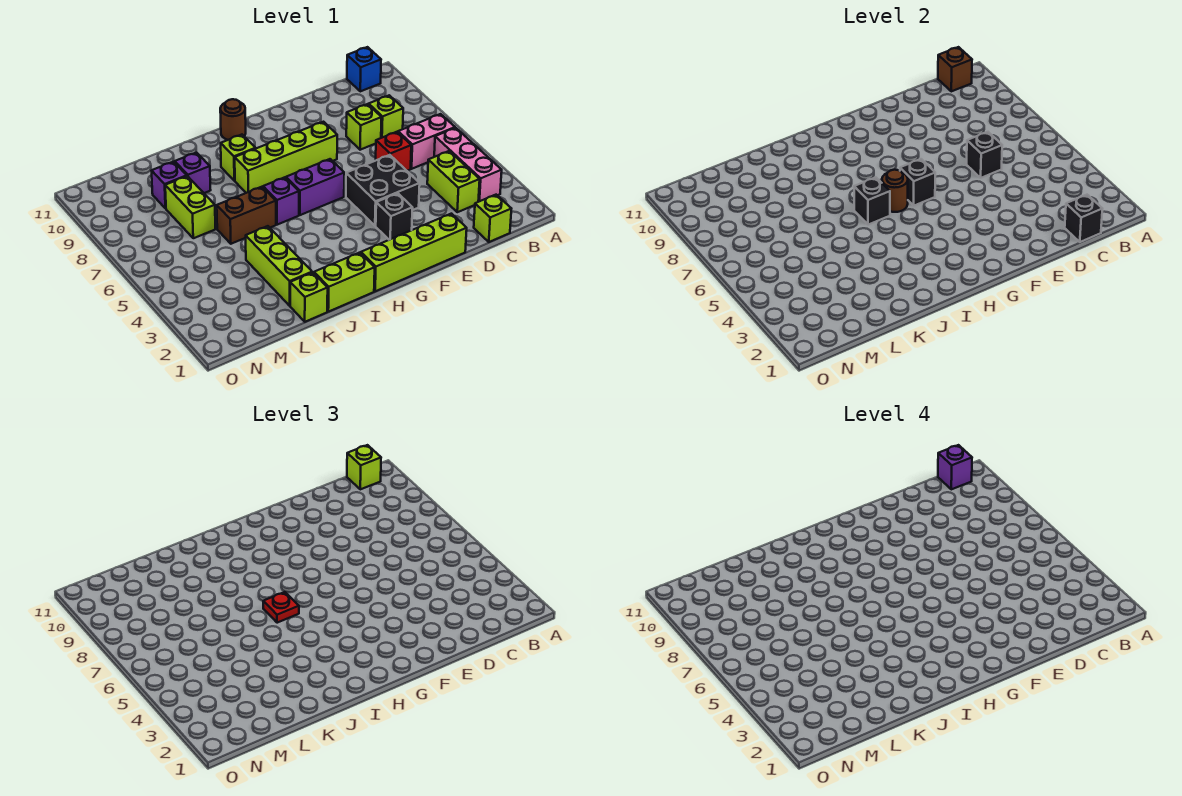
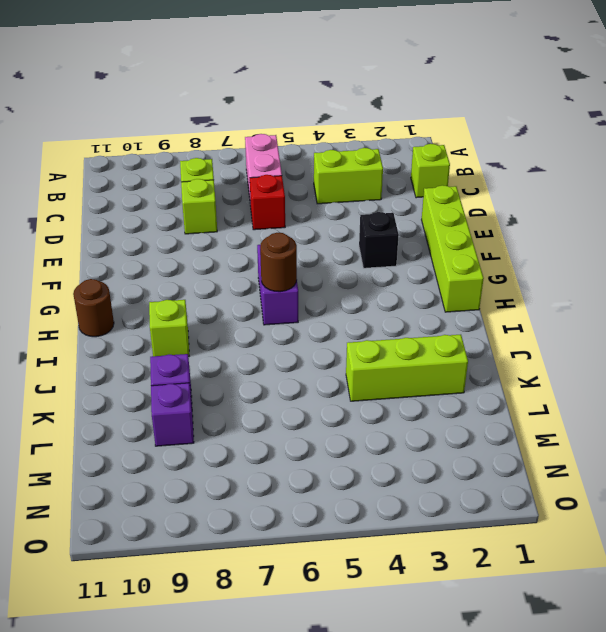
none -> pink 1x3 brick [434,128,502,202]
none -> blue 1x1 brick [347,47,381,91]
none -> black 2x2 brick [346,155,420,226]
none -> lime 1x4 brick [235,122,337,193]

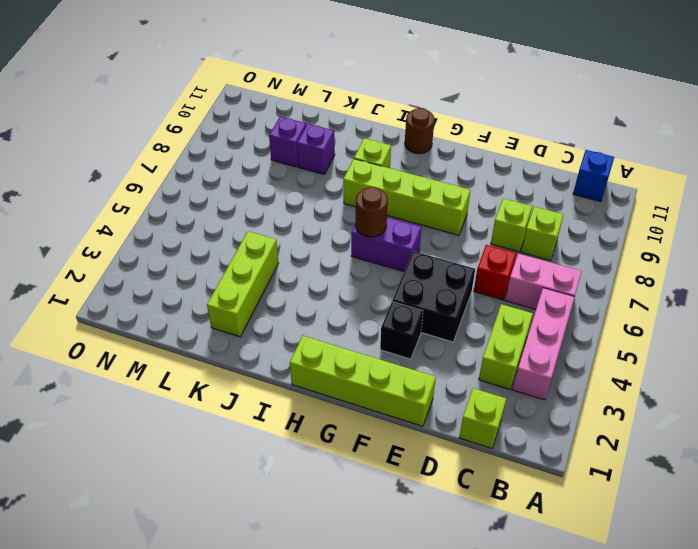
none -> lime 1x2 brick [314,253,375,312]
none -> purple 1x1 brick [263,177,299,225]
none -> brown 1x2 brick [217,187,276,244]
none -> lime 1x1 brick [290,272,328,322]

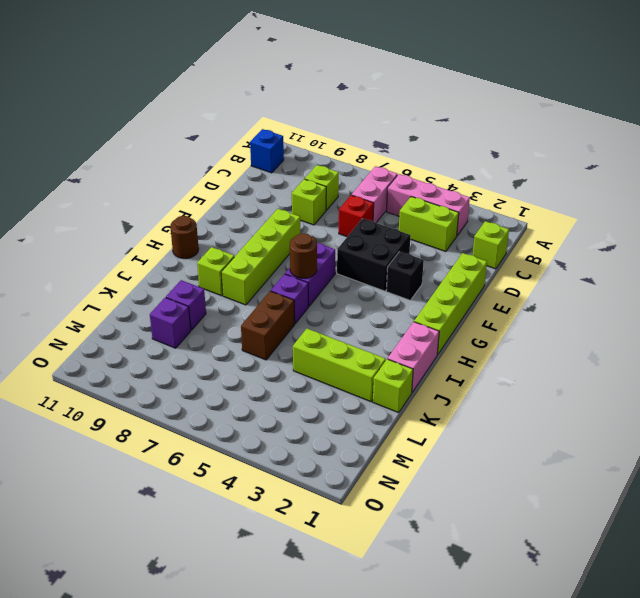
pink 1x2 brick [388,322,439,392] -> lime 1x2 brick [314,253,375,312]
none -> lime 1x2 brick [165,176,215,238]
none -> brown 1x1 brick [938,47,972,91]
none -> black 1x1 brick [1065,195,1102,242]
none -> black 1x1 brick [967,132,1002,178]

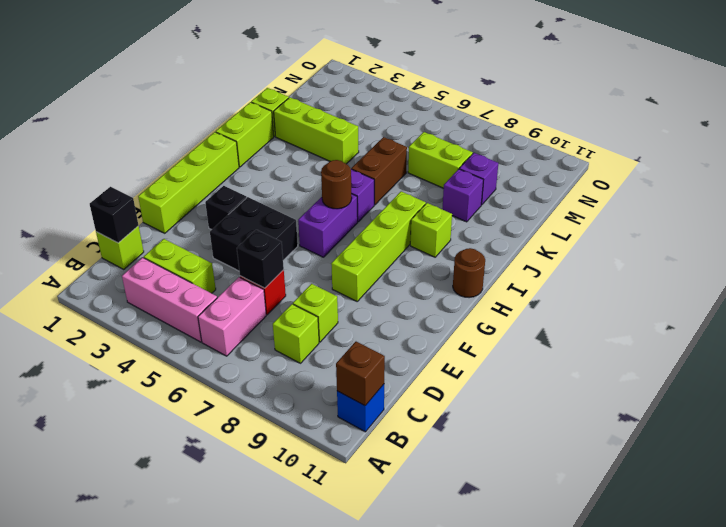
none -> black 1x1 brick [900,159,935,206]
none -> black 1x1 brick [854,177,890,225]
none -> lime 1x1 brick [347,445,381,489]
none -> red 1x1 plate [263,592,299,623]

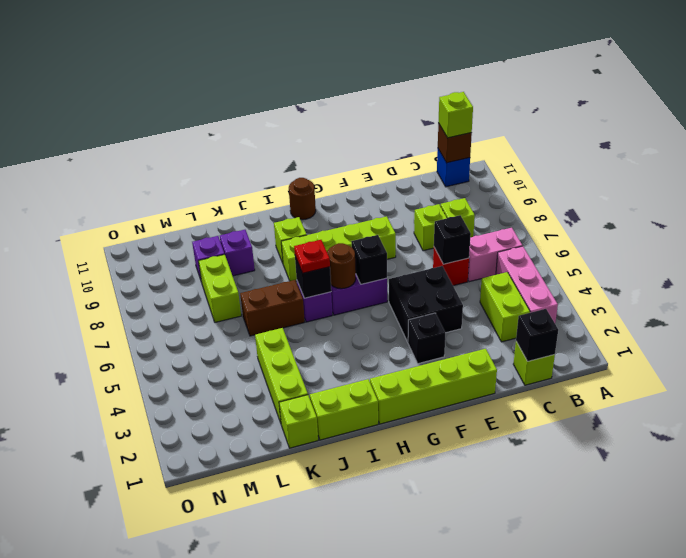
none -> purple 1x1 brick [938,445,972,489]

